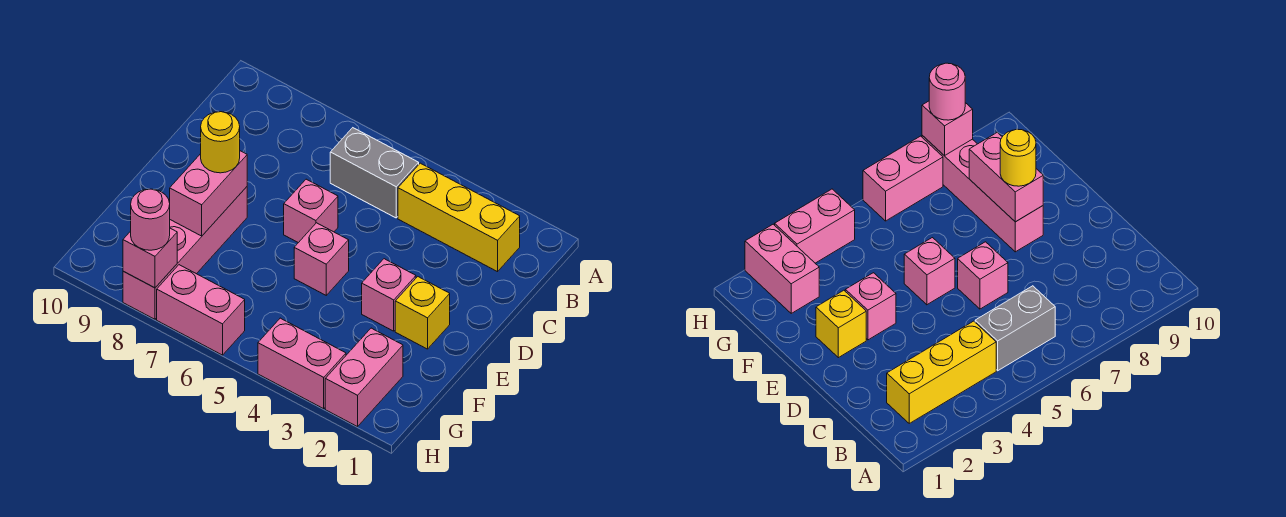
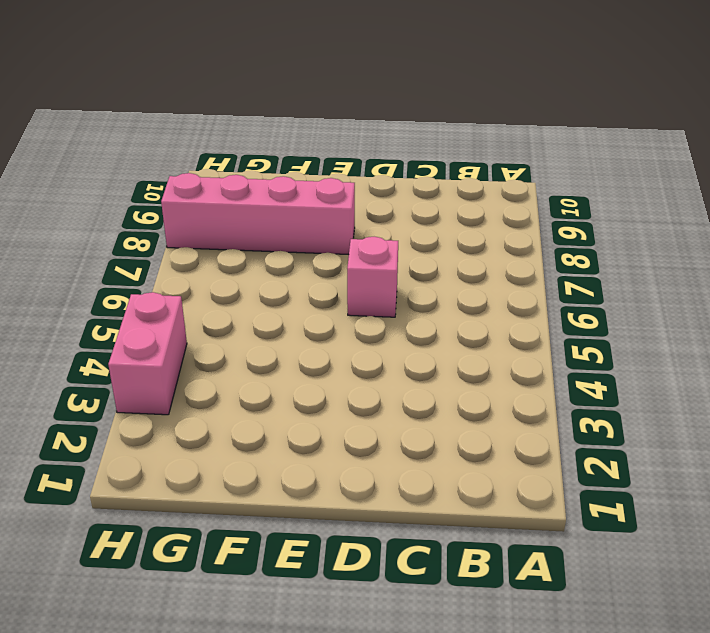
none -> yellow 1x3 brick [398,163,520,272]
none -> grey 1x2 brick [330,128,419,218]
none -> yellow 1x1 brick [395,277,450,349]

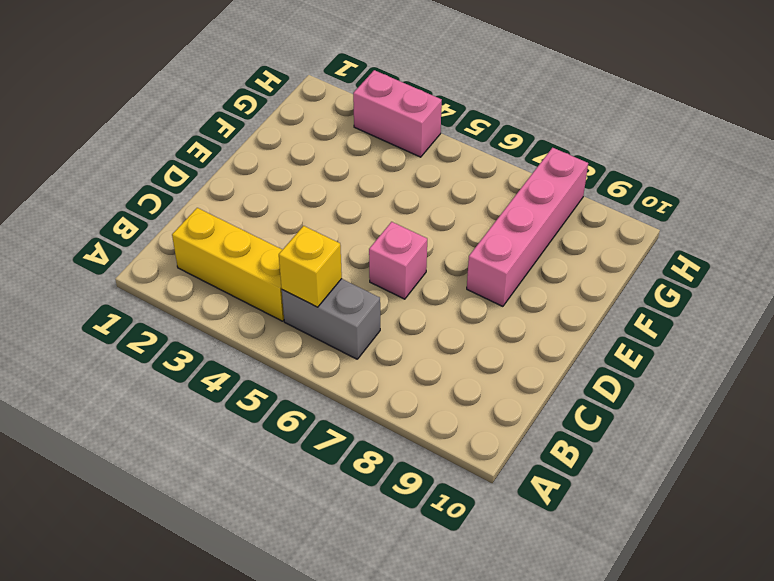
yellow 1x1 brick [279,226,342,307] -> yellow 1x1 brick moved to [395,277,450,349]
none -> pink 1x1 brick [362,259,416,331]
none -> pink 1x1 brick [294,223,349,295]
none -> pink 1x2 brick [325,328,403,427]

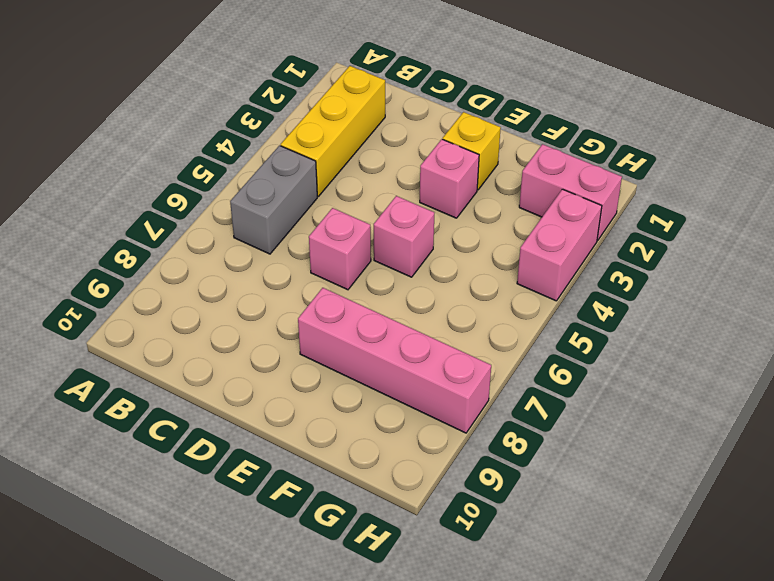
none -> pink 1x2 brick [157,265,245,355]
none -> pink 1x2 brick [170,151,247,236]
none -> pink 1x1 brick [123,228,177,288]

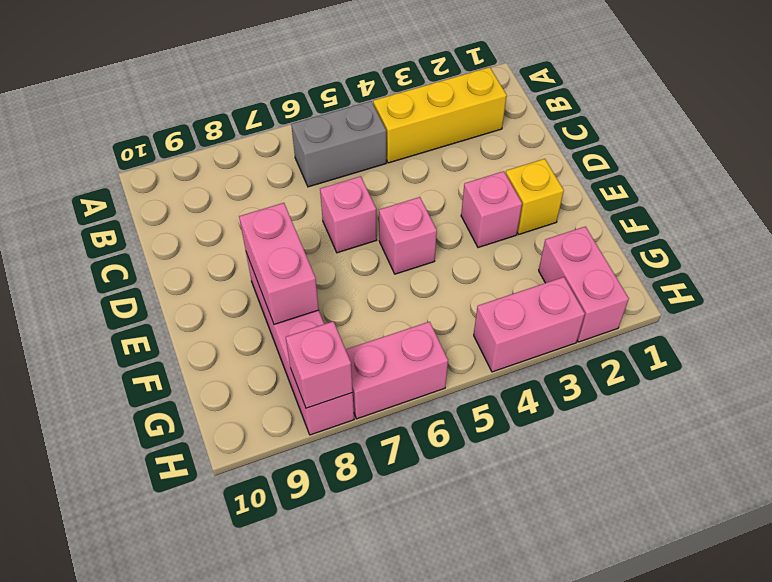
none -> yellow 1x1 round brick [201,112,240,173]
none -> pink 1x1 round brick [131,189,170,250]

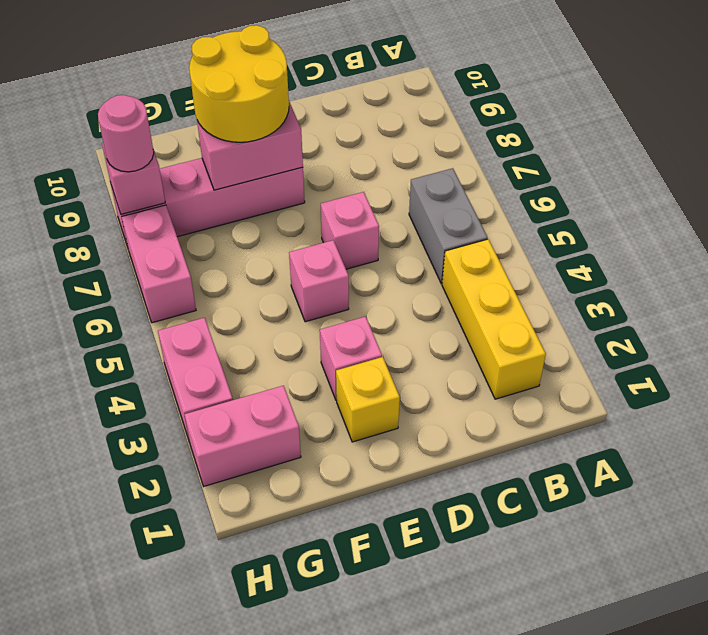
yellow 2x2 round brick [189,25,289,142] -> yellow 1x1 round brick [201,112,240,173]

